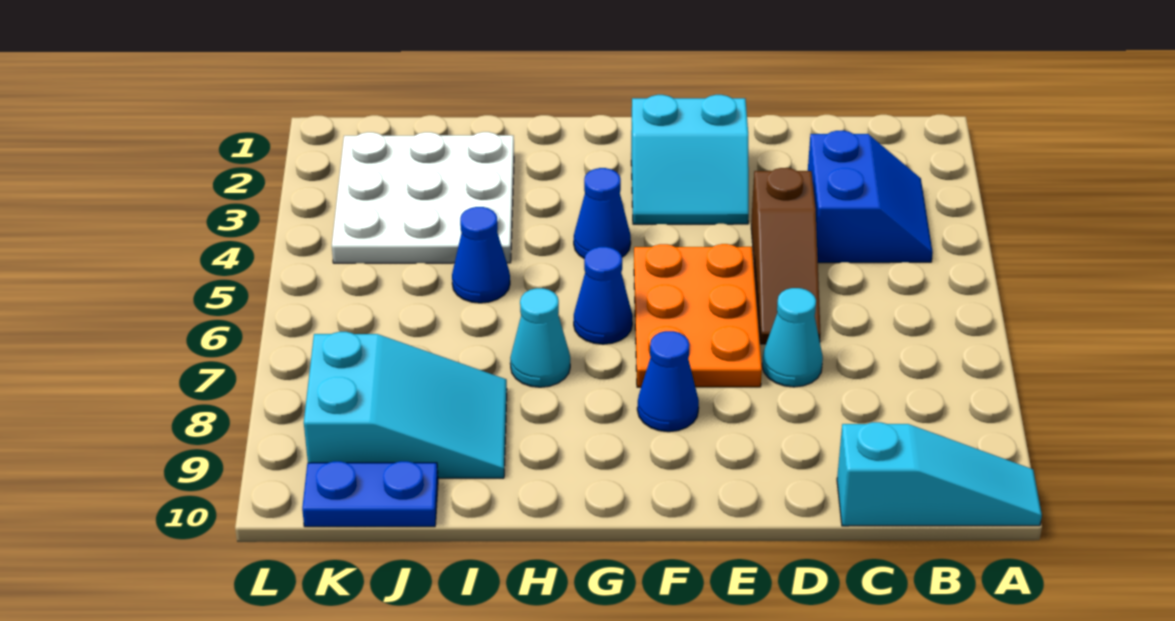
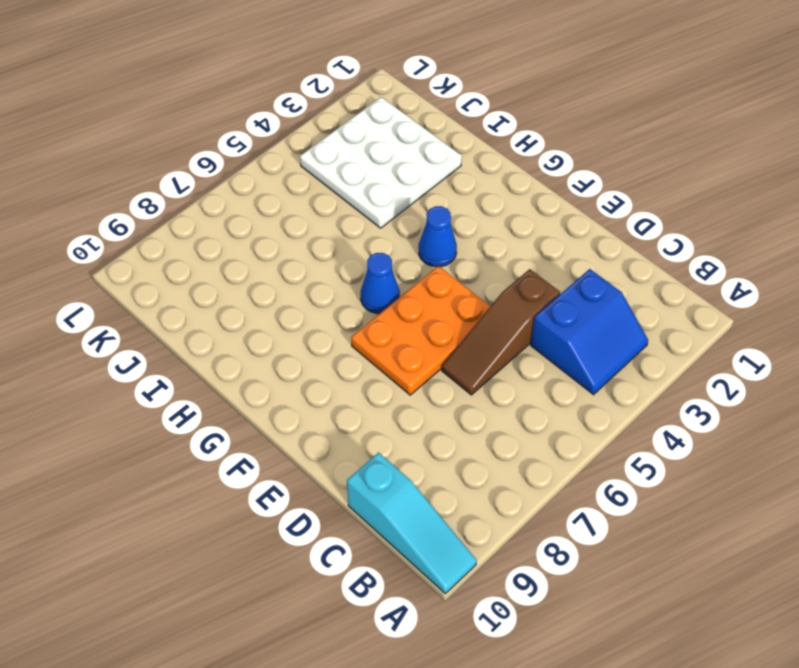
none -> cyan 1x1 cone [762,288,823,387]
none -> cyan 2x2 slope [631,95,749,224]
none -> blue 1x1 cone [637,331,699,432]

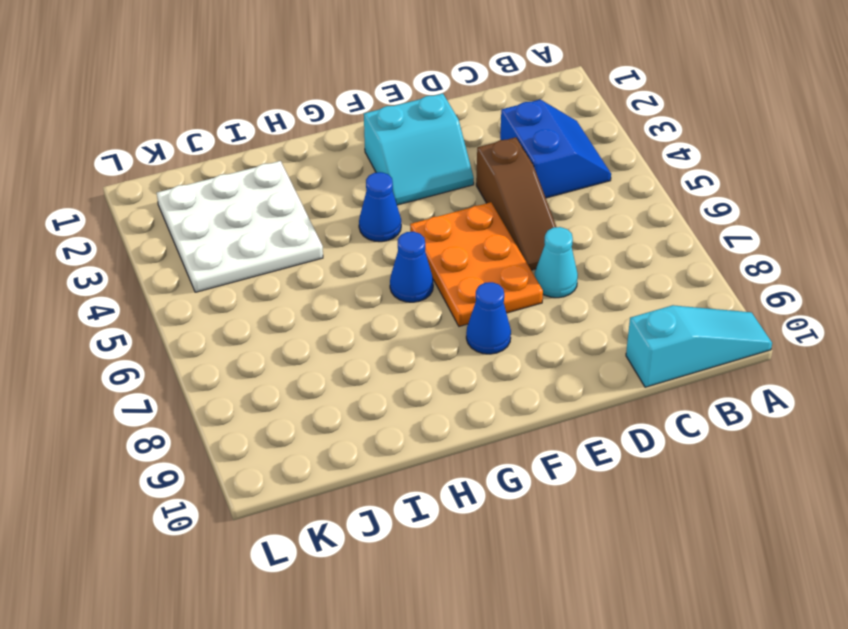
none -> cyan 1x1 cone [510,288,570,387]
none -> blue 1x1 cone [452,207,510,303]
none -> cyan 2x3 slope [304,332,507,478]

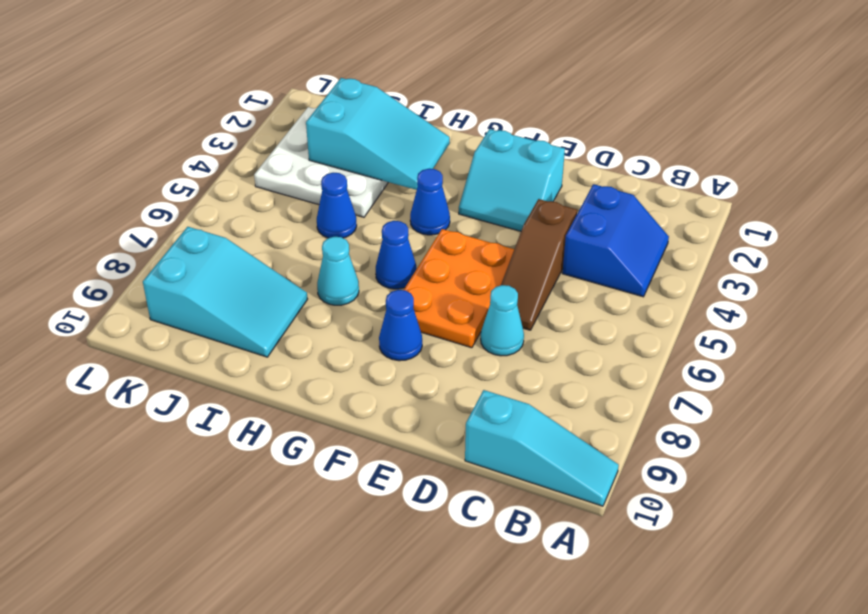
cyan 2x3 slope [306,78,450,190] -> none
none -> blue 1x2 plate [302,461,438,527]

